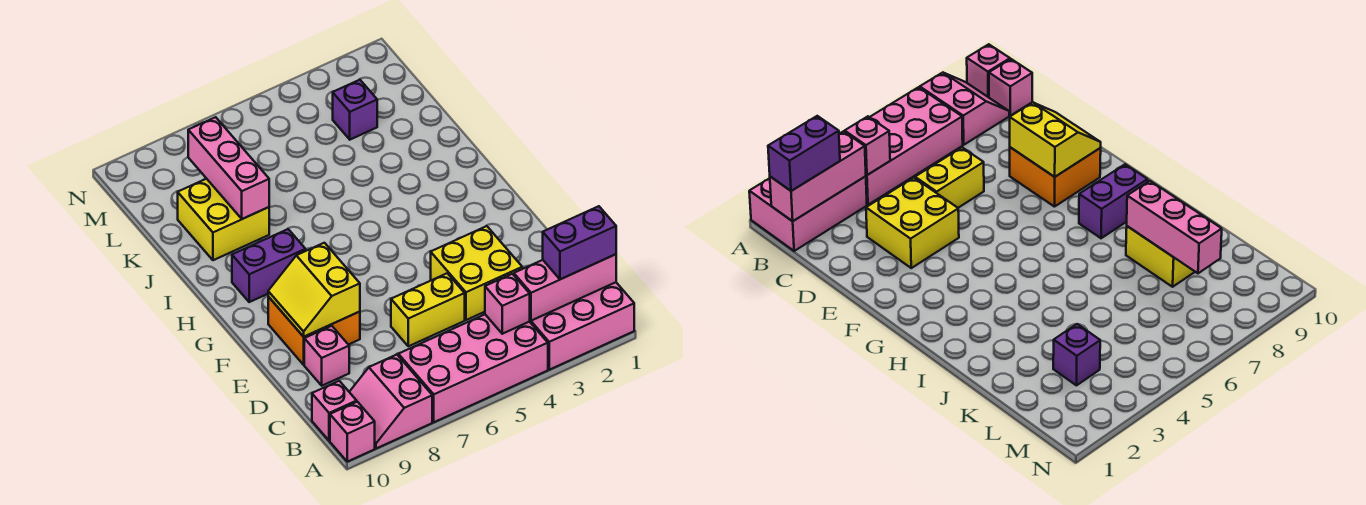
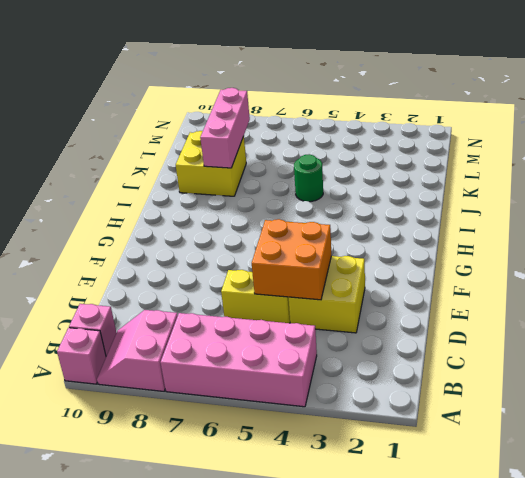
orange 2x2 brick [252,219,331,300] -> orange 2x2 brick moved to [268,297,360,365]
green 1x1 round brick [294,154,323,202] -> none
none -> pink 2x3 brick [530,282,634,370]
none -> pink 1x1 brick [304,326,349,386]
none -> purple 1x2 brick [232,229,306,302]

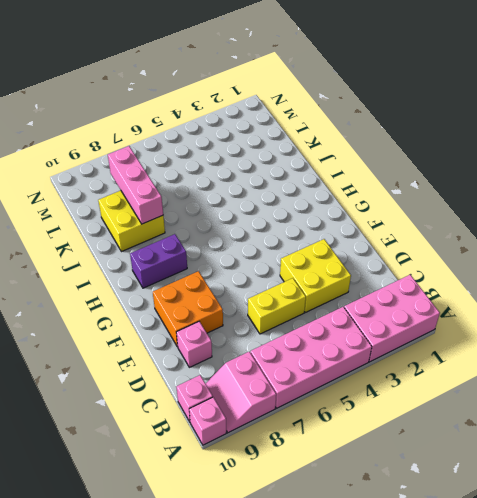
none -> purple 1x1 brick [333,80,377,140]
none -> pink 1x3 brick [514,254,616,321]
none -> pink 1x1 brick [485,274,530,334]

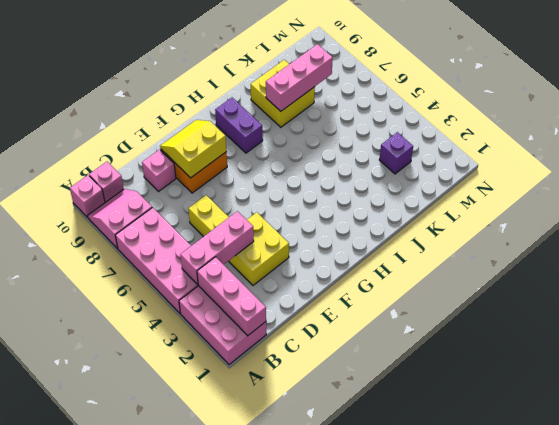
pink 1x3 brick [180,211,254,285] -> pink 1x1 brick [485,274,530,334]
none -> purple 1x2 brick [543,206,616,279]

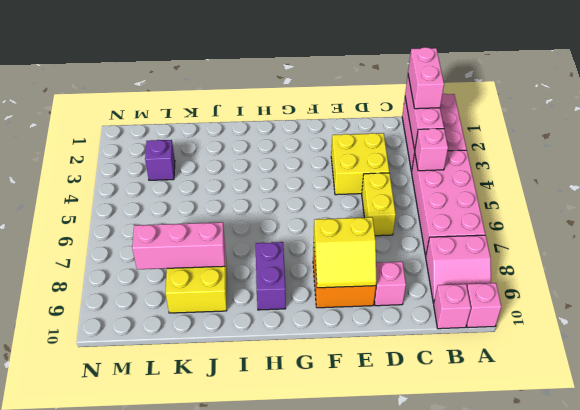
pink 1x2 brick [408,47,444,109] -> purple 1x2 brick [543,206,616,279]

